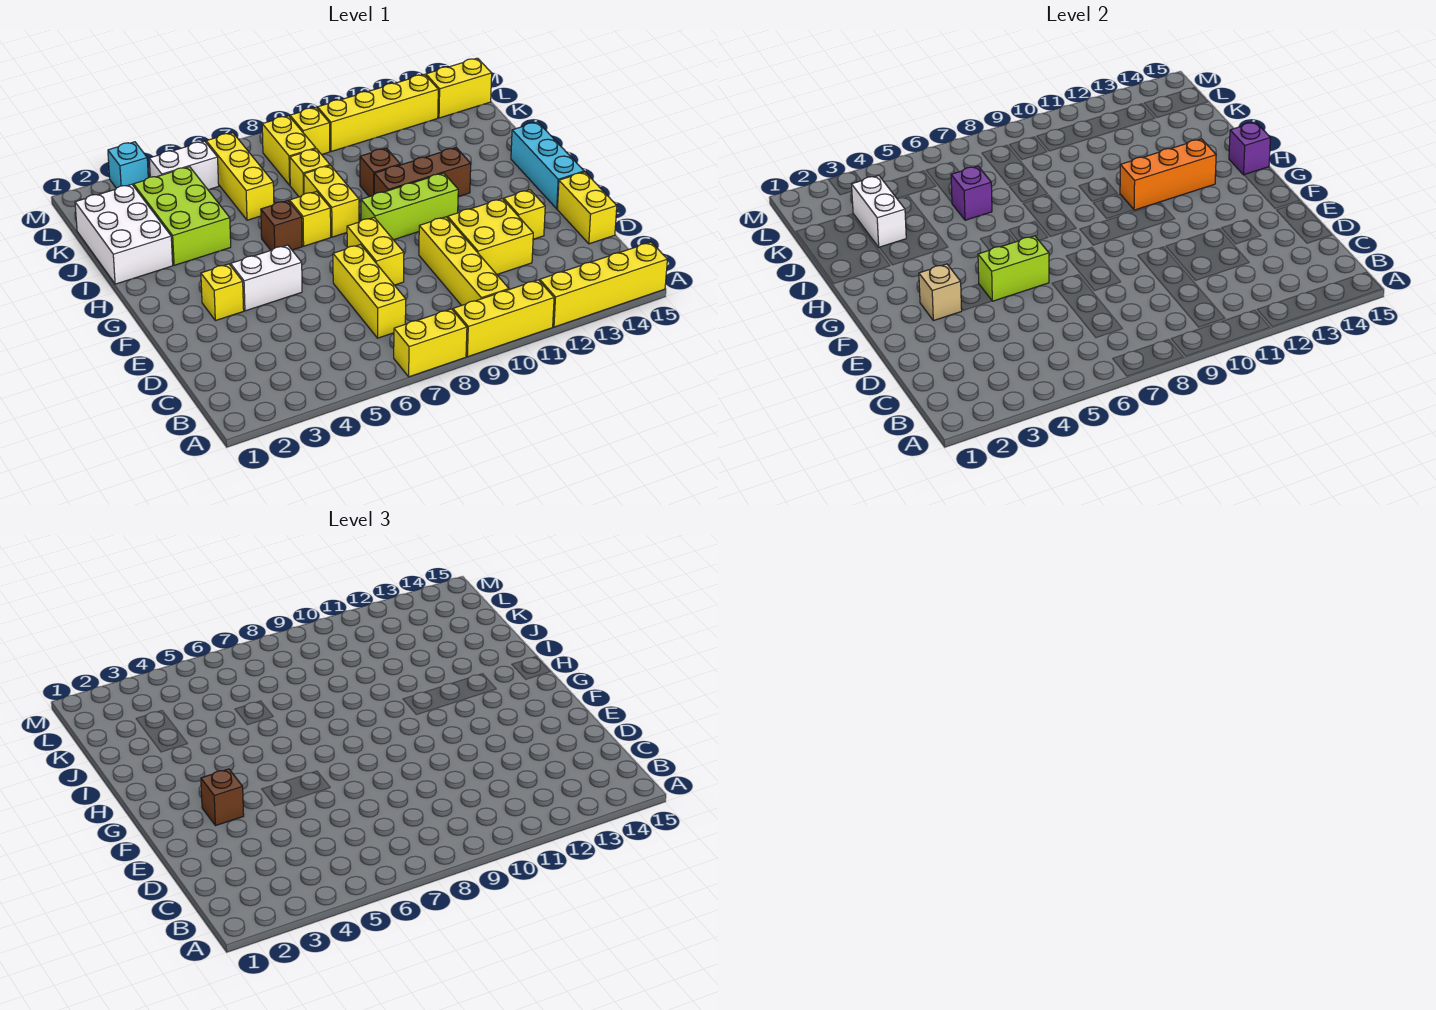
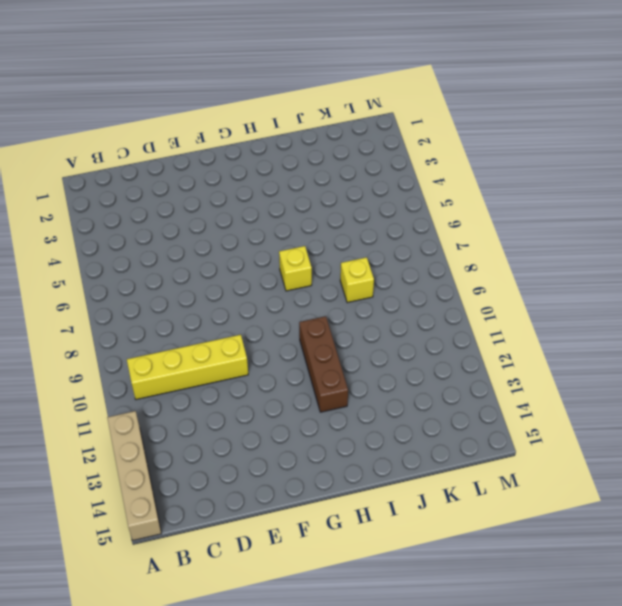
tan 1x4 brick [107,411,161,540] -> yellow 1x4 brick [540,242,667,327]
none -> yellow 1x2 brick [394,309,467,377]
none -> yellow 1x3 brick [453,280,554,357]
none -> yellow 1x3 brick [333,245,406,338]
none -> yellow 2x2 brick [448,199,533,274]

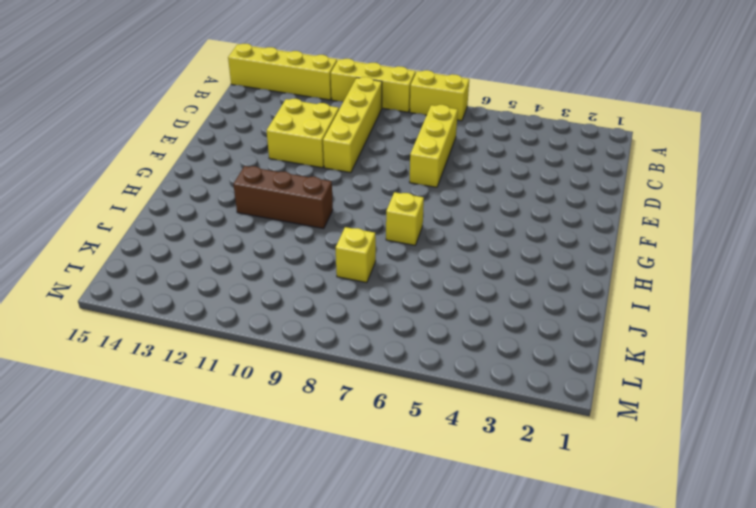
none -> yellow 1x2 brick [557,172,617,244]
none -> yellow 1x2 brick [347,218,404,285]
none -> yellow 1x1 brick [504,190,545,239]
none -> yellow 1x1 brick [201,264,244,321]

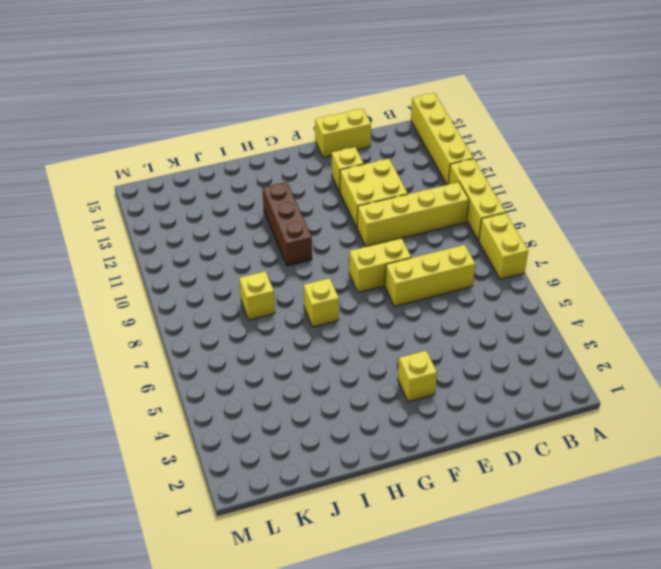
none -> white 1x2 brick [230,245,302,311]
none -> cyan 1x3 brick [511,122,584,209]
none -> lime 1x3 brick [361,173,458,240]
none -> brown 1x1 brick [261,201,302,250]

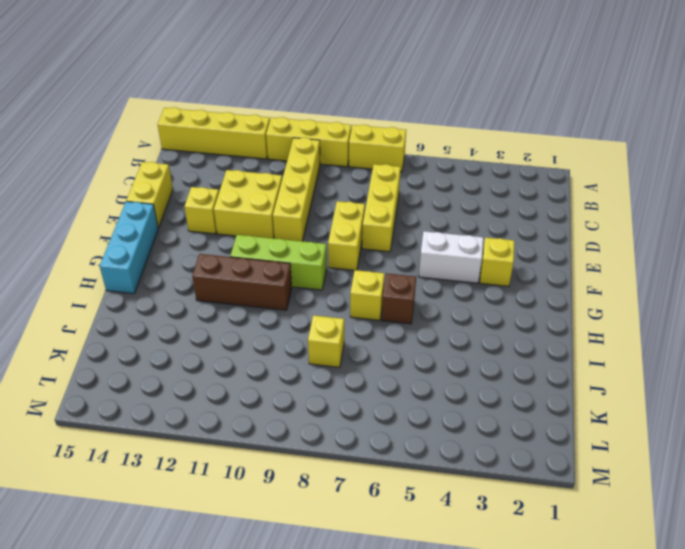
none -> yellow 1x2 brick [304,166,359,237]
none -> white 2x3 brick [75,184,173,284]
none -> lime 2x3 brick [134,167,231,265]
none -> brown 1x1 brick [360,148,400,197]

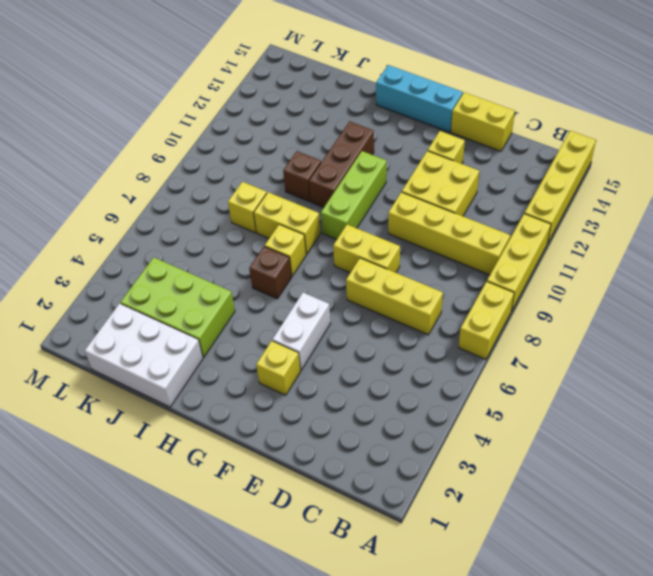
none -> yellow 1x3 brick [206,133,274,220]
none -> yellow 1x2 brick [262,116,316,185]
none -> white 1x2 brick [149,141,219,190]
none -> yellow 1x1 brick [290,107,330,155]

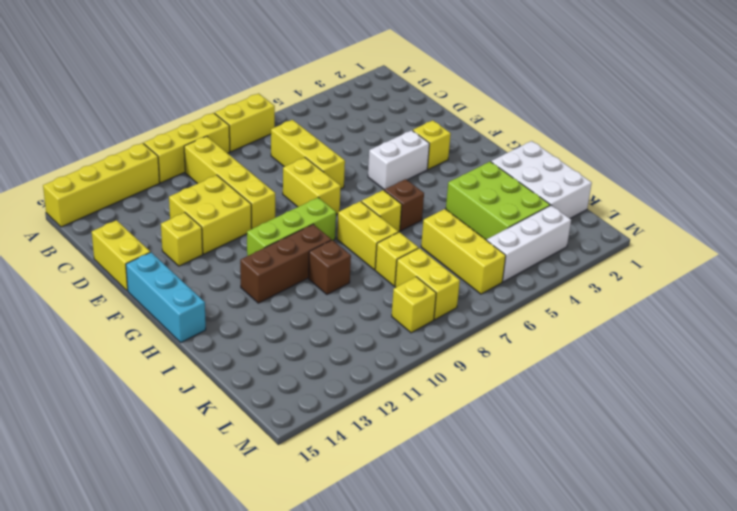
white 1x3 brick [487,205,571,282] -> white 1x2 brick [149,141,219,190]
none -> yellow 1x4 brick [318,74,438,152]
none -> yellow 1x2 brick [426,58,492,118]
none -> cyan 1x1 brick [108,142,148,188]
none -> tan 1x1 brick [919,264,962,321]

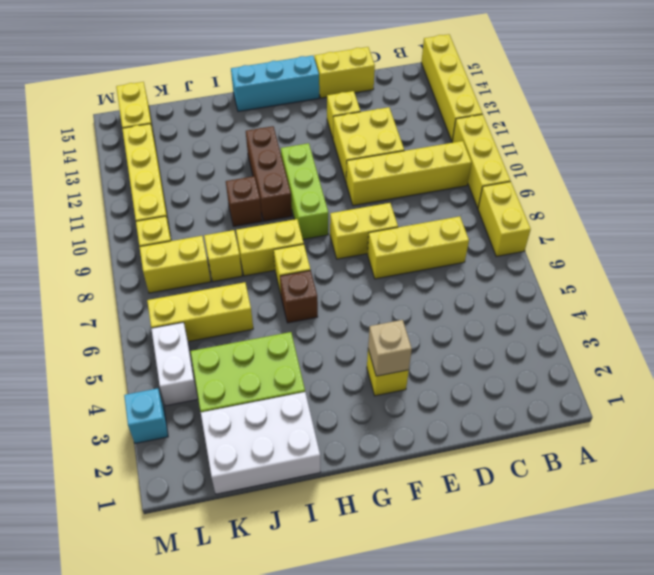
none -> white 1x2 brick [230,245,302,311]
none -> lime 1x2 brick [978,236,1049,301]
none -> orange 1x3 brick [1120,139,1216,210]
none -> purple 1x1 brick [1229,122,1270,175]

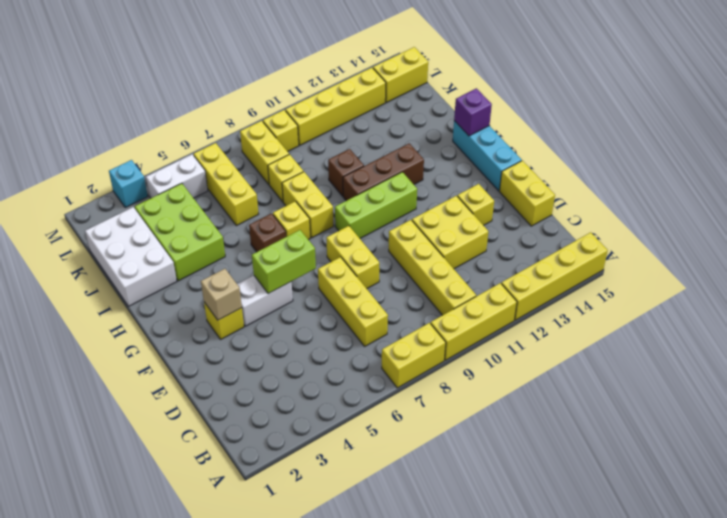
none -> orange 1x3 brick [1120,139,1216,210]
none -> white 1x2 brick [852,176,906,247]
none -> purple 1x1 brick [951,166,992,220]
none -> brown 1x1 brick [201,769,244,826]

